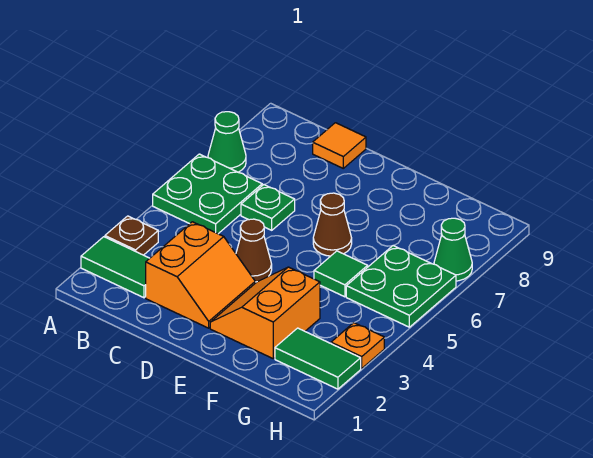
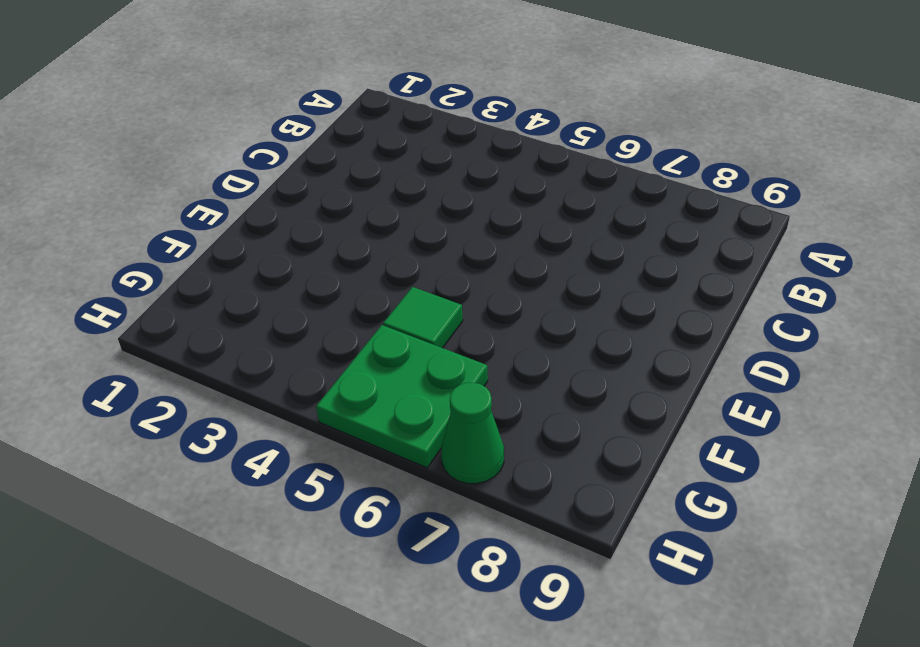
none -> green 1x2 tile [81,237,150,298]
none -> brown 1x1 plate [105,216,158,255]
none -> green 2x2 plate [153,154,262,234]

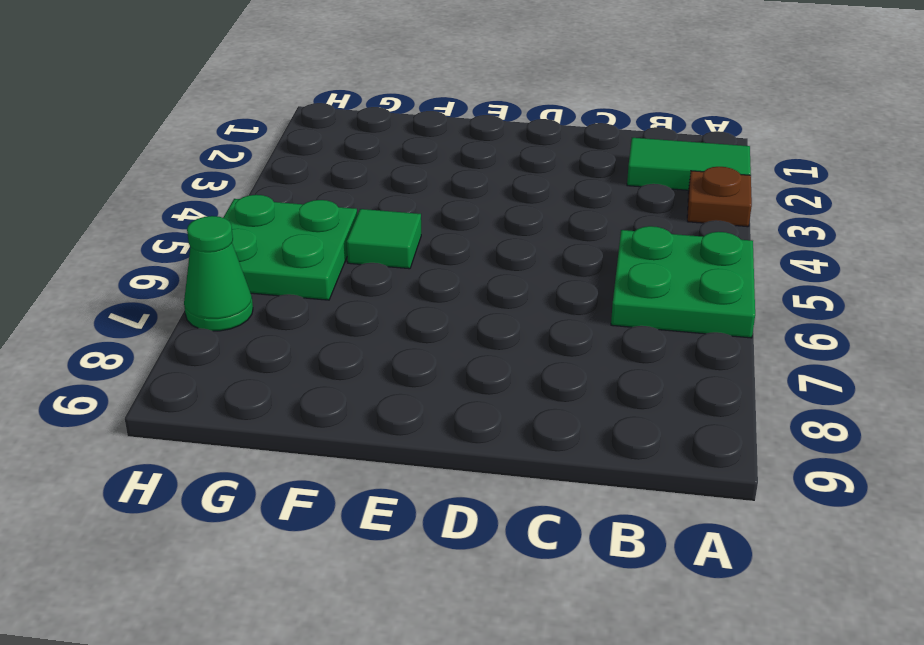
none -> green 1x1 cone [208,112,246,172]
none -> orange 2x2 slope [146,222,255,328]
none -> green 1x1 plate [241,185,295,230]

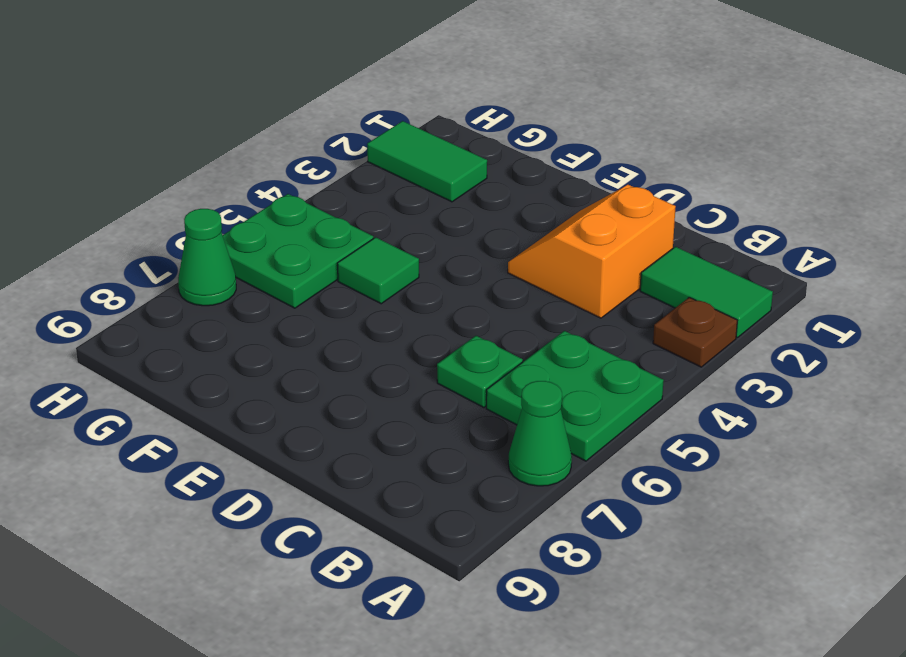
none -> orange 1x1 tile [313,123,366,168]
none -> brown 1x1 cone [236,219,272,282]
none -> orange 2x2 slope [210,267,320,358]

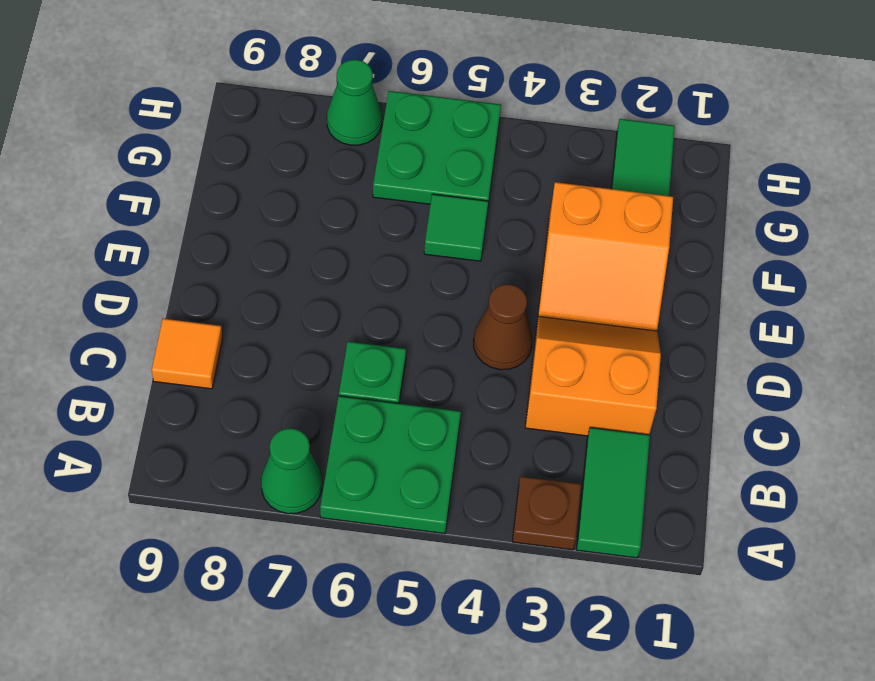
none -> brown 1x1 cone [313,193,352,256]
none -> orange 1x1 plate [331,323,384,368]

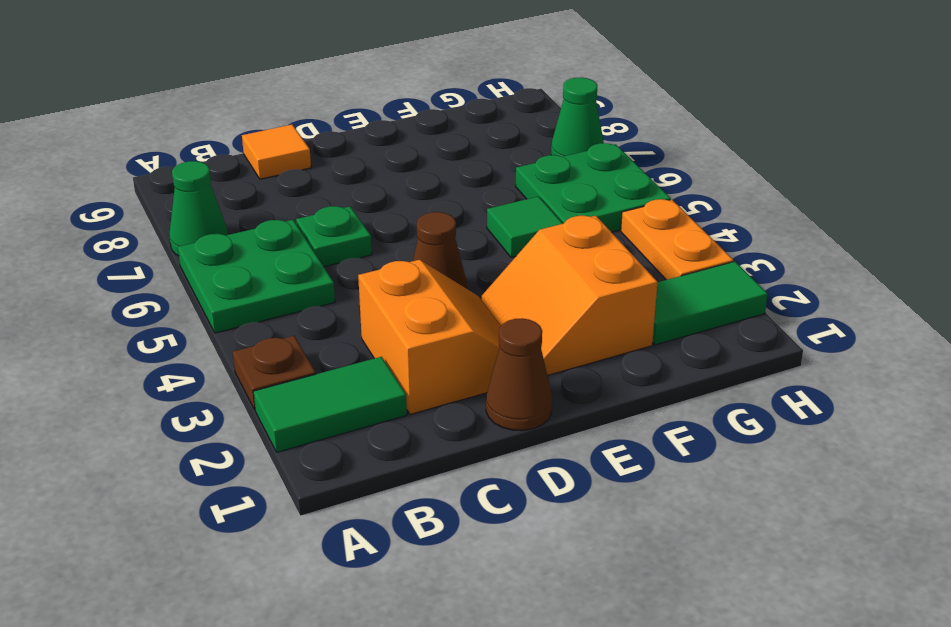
brown 1x1 cone [486,318,552,431] -> brown 1x1 cone moved to [313,193,352,256]
orange 1x2 plate [621,199,733,280] -> orange 1x1 plate [331,323,384,368]

